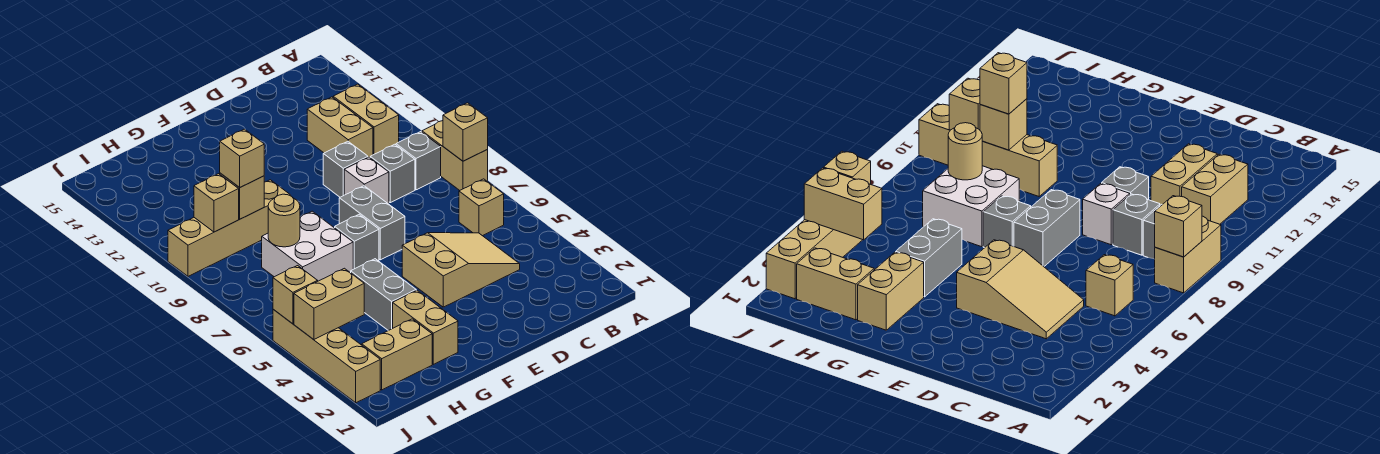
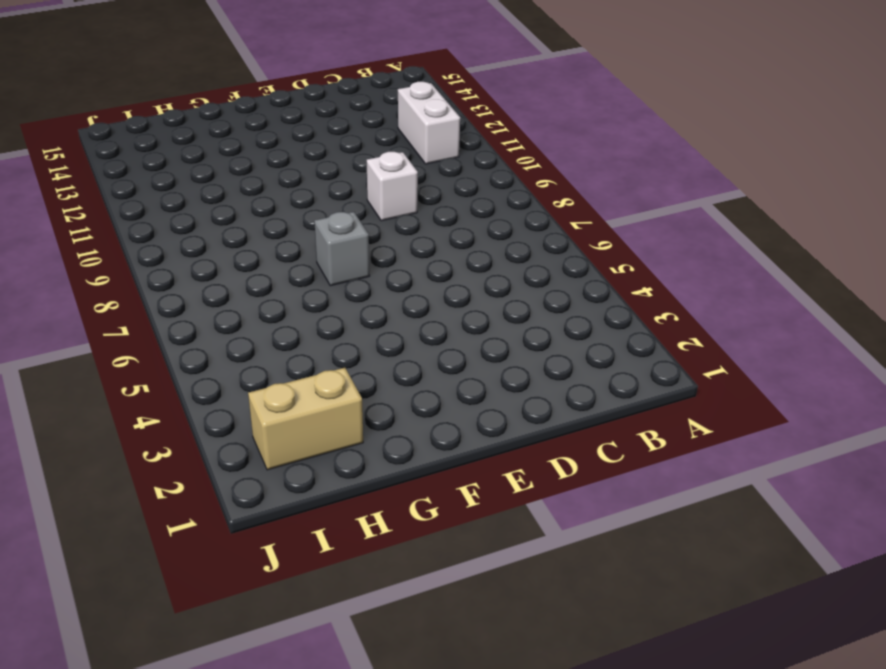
white 1x2 brick [398,82,460,164] -> tan 1x2 brick [333,84,399,155]
none -> tan 1x2 brick [422,121,488,191]
none -> tan 1x1 brick [459,179,504,236]
none -> grey 1x1 brick [396,132,441,190]

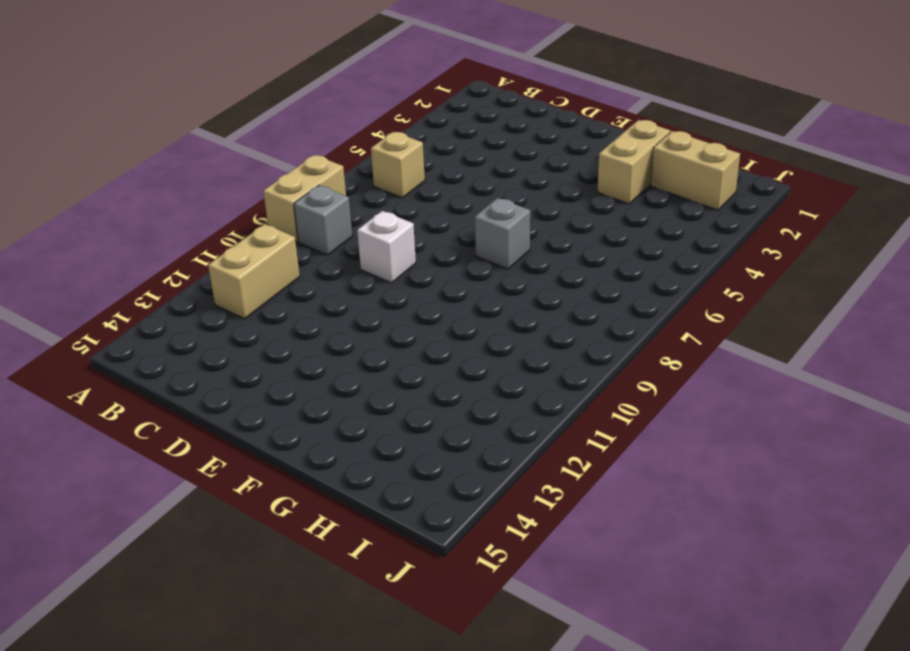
none -> tan 2x3 slope [402,233,520,307]
none -> grey 1x1 brick [370,144,415,203]
none -> tan 1x2 brick [307,97,373,157]

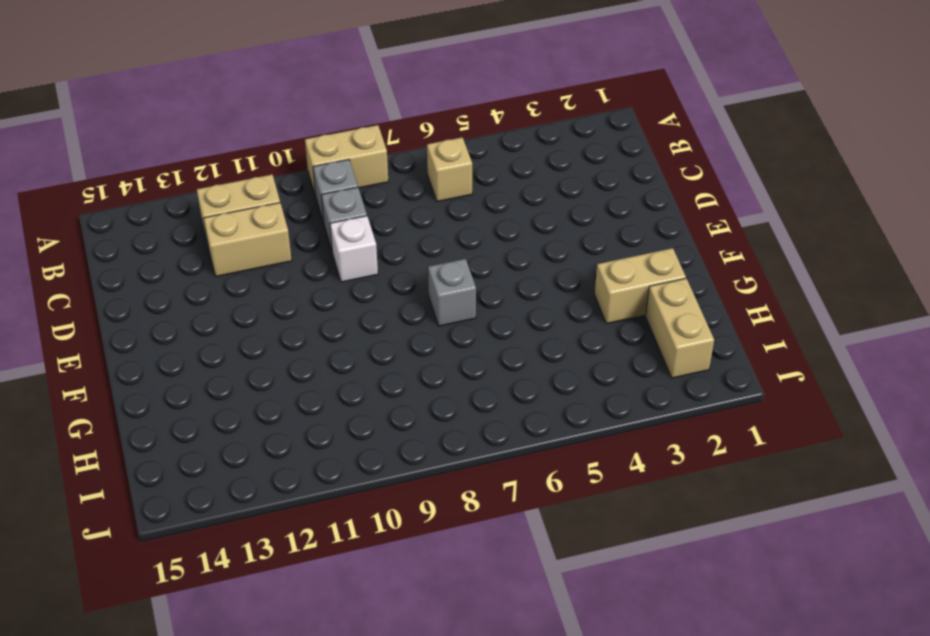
none -> tan 2x3 slope [402,233,520,307]
none -> grey 1x1 brick [323,142,368,197]
none -> grey 1x2 brick [339,186,405,260]

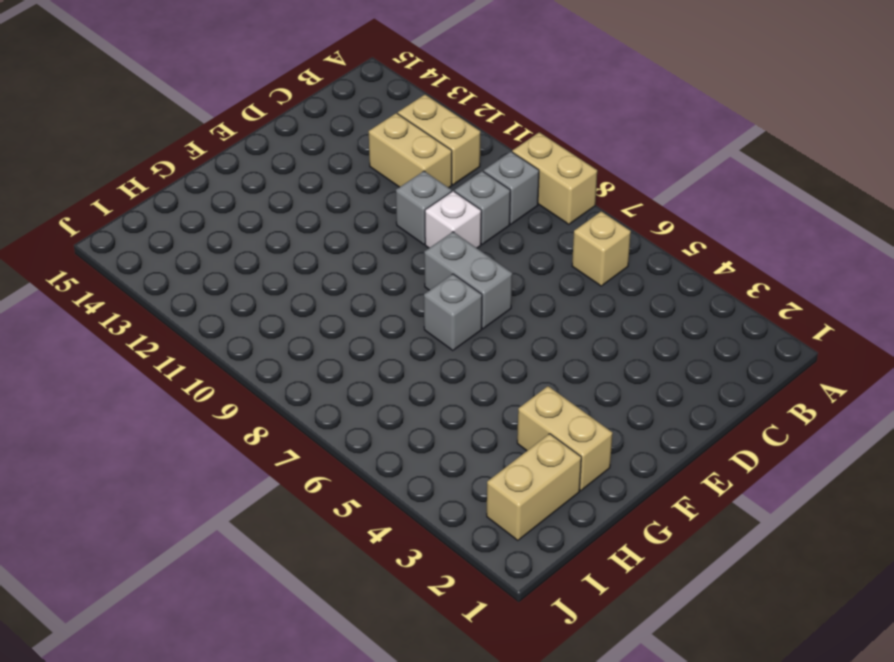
none -> tan 2x3 slope [402,233,520,307]
none -> grey 1x2 brick [351,259,416,331]
none -> white 2x2 brick [262,211,353,281]

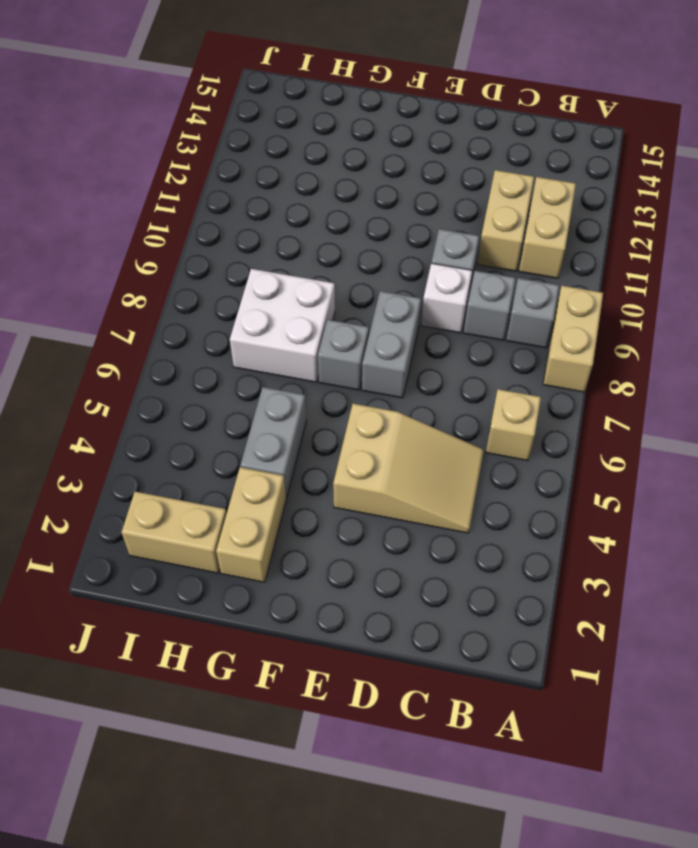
none -> tan 1x4 brick [168,180,290,276]
none -> tan 1x4 brick [273,309,380,403]
none -> tan 1x1 brick [443,103,488,161]

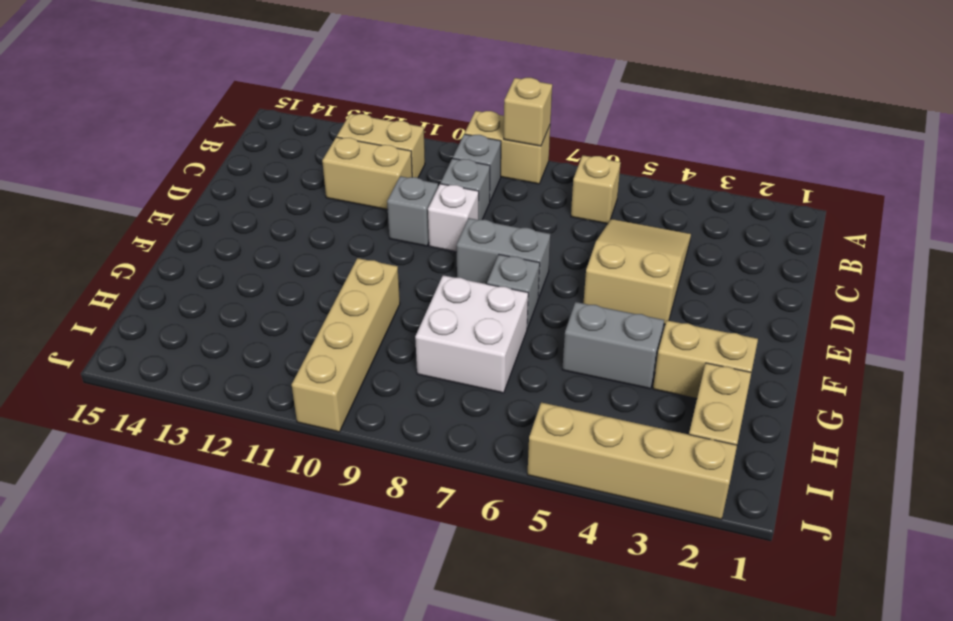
none -> tan 1x1 round brick [268,194,300,247]
none -> tan 1x1 brick [220,173,264,219]
none -> tan 1x2 brick [294,268,364,340]

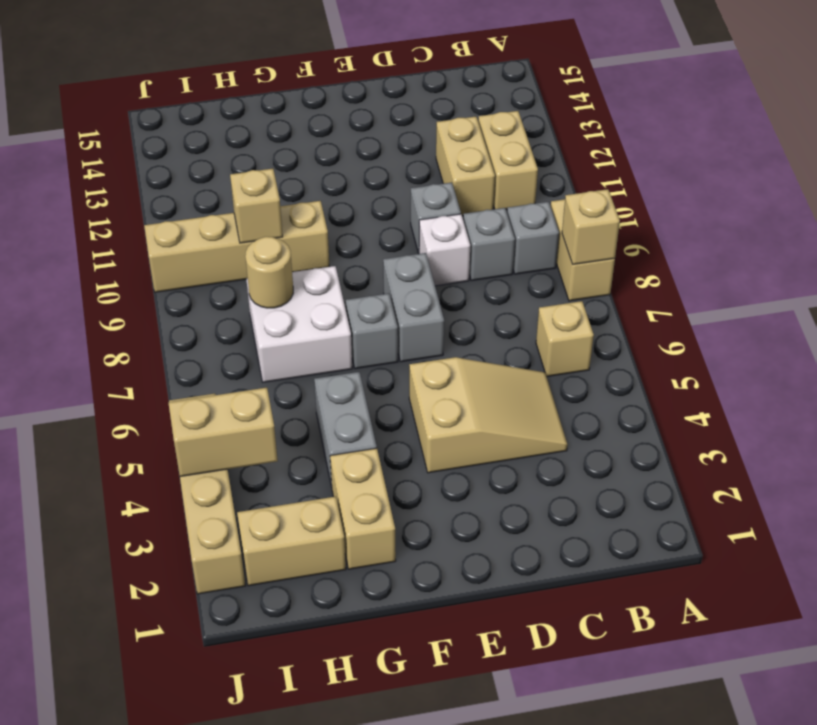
none -> tan 1x1 brick [194,174,239,232]
none -> tan 1x1 brick [273,266,318,324]
none -> tan 1x1 brick [220,129,264,187]

